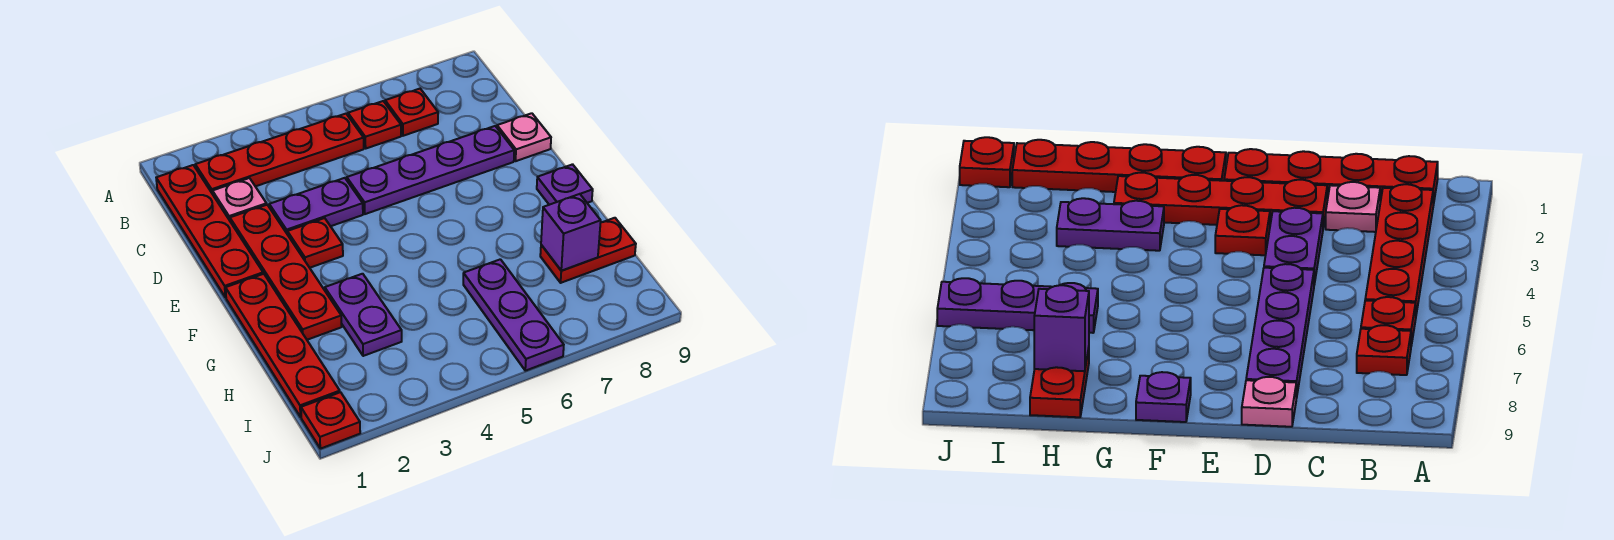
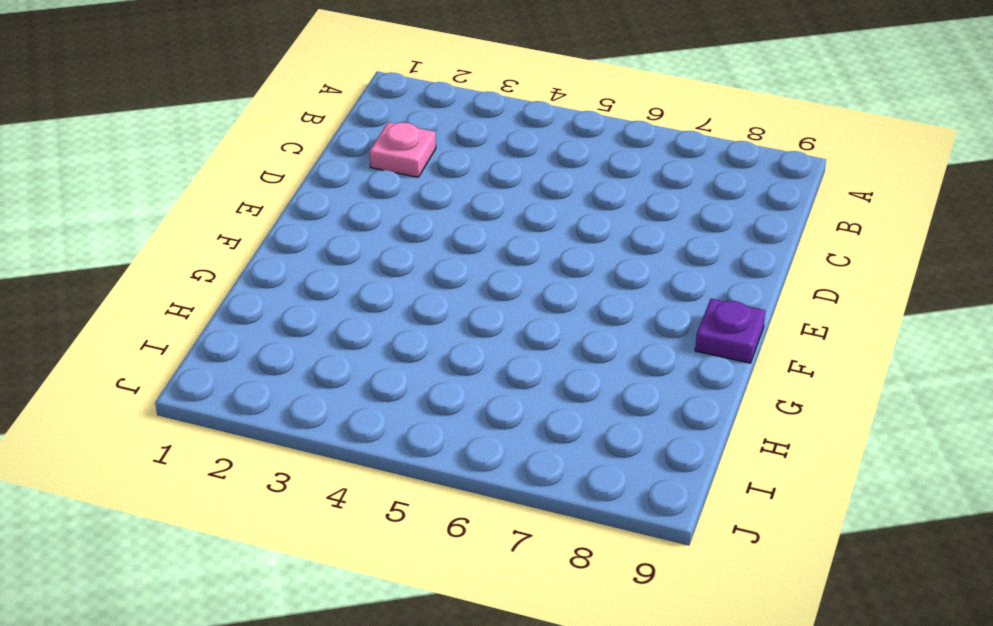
none -> red 1x4 plate [156,165,263,298]
none -> red 1x4 plate [195,114,364,194]
none -> red 1x1 plate [348,101,401,148]

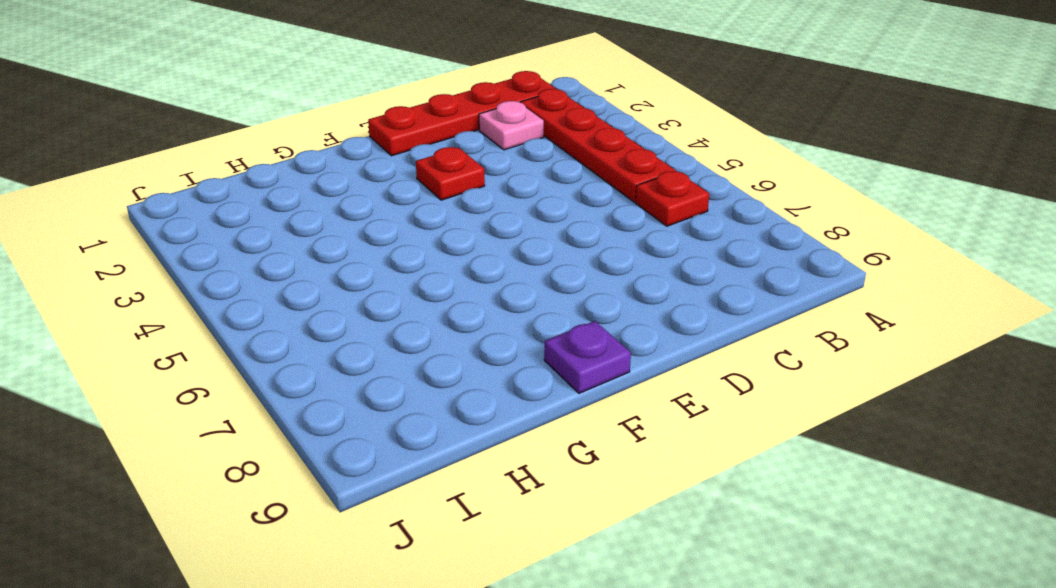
none -> red 1x1 plate [385,89,438,136]
none -> red 1x4 plate [230,205,342,340]
none -> purple 1x2 plate [269,178,363,235]

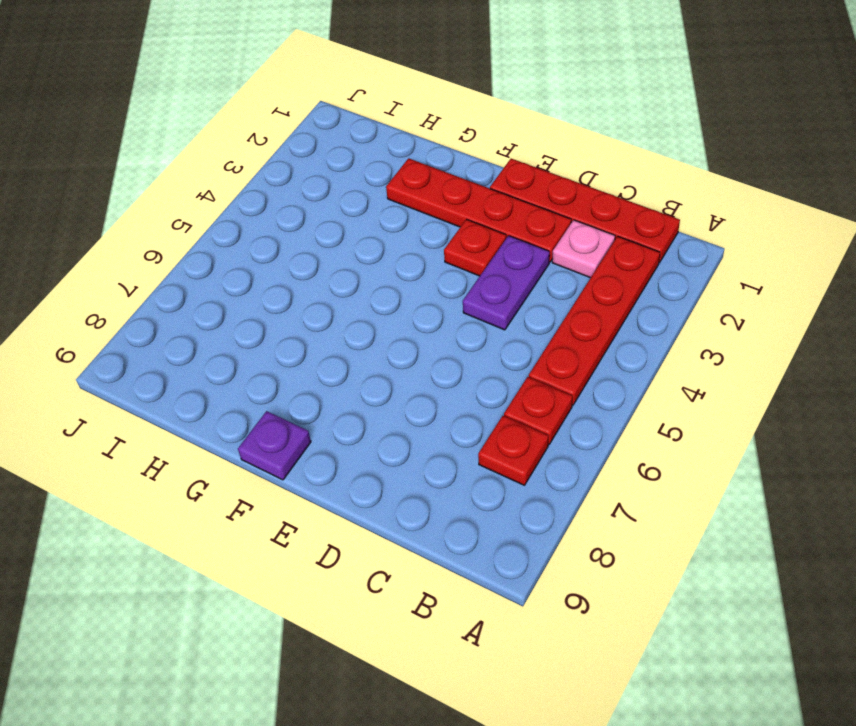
none -> purple 1x4 plate [347,126,514,214]
none -> pink 1x1 plate [497,113,551,161]
none -> red 1x4 plate [226,274,340,417]

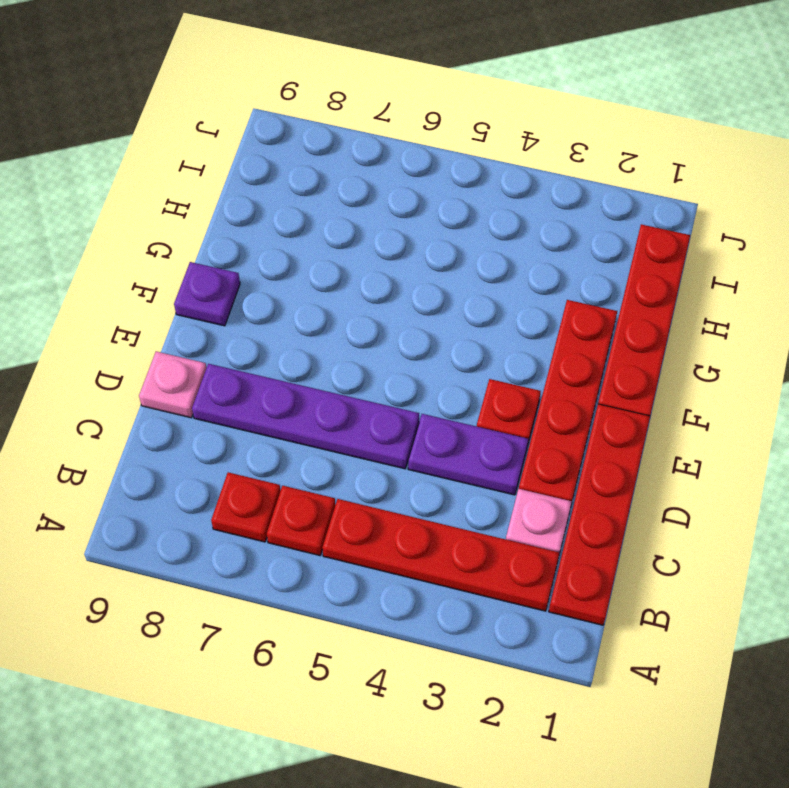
none -> purple 1x2 plate [325,274,402,356]
none -> purple 1x3 plate [463,259,564,371]
none -> red 1x2 plate [540,218,636,283]

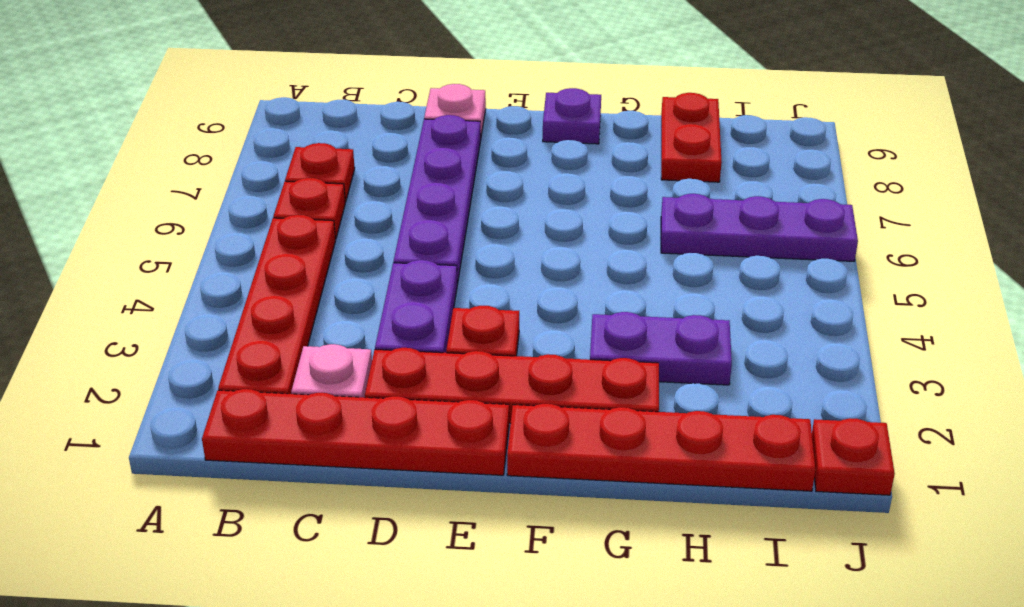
none -> purple 1x1 brick [541,194,601,271]

